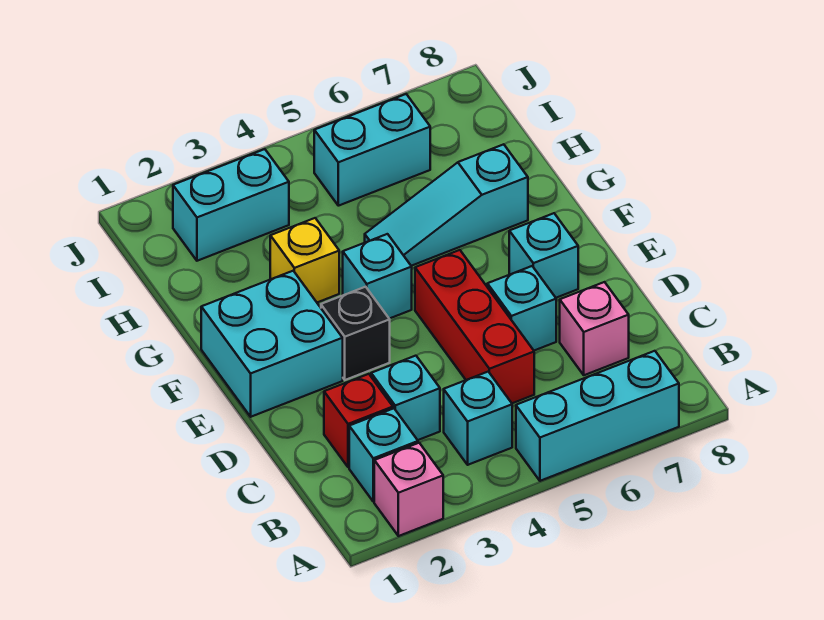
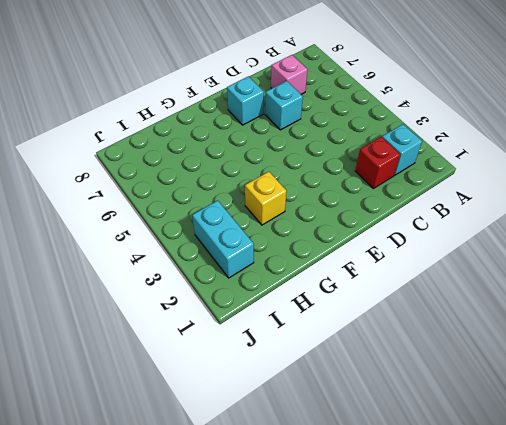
none -> pink 1x1 brick [374,443,443,536]
none -> cyan 1x3 brick [516,351,679,481]
none -> cyan 1x1 brick [444,372,512,465]

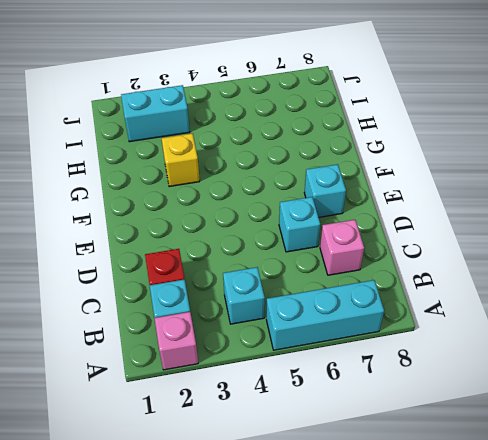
none -> cyan 1x1 brick [371,356,440,440]
none -> red 1x3 brick [415,250,534,403]
none -> cyan 2x2 brick [201,271,343,417]

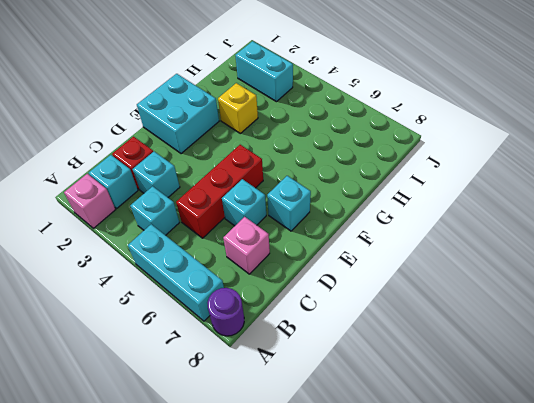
purple 1x1 round brick [207,288,244,336] -> none
none -> black 1x1 brick [321,287,390,380]
none -> cyan 1x1 brick [343,234,412,319]
none -> cyan 1x3 slope [365,144,528,266]

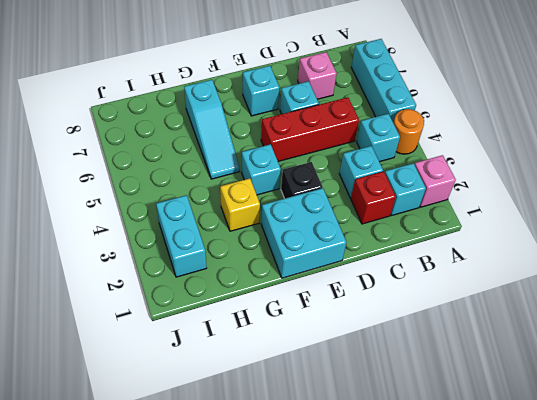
orange 1x1 round brick [394,109,424,154] -> none
none -> cyan 1x2 brick [314,94,430,206]

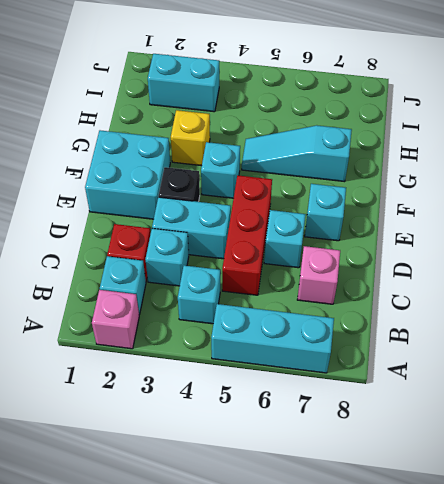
cyan 1x2 brick [152,197,231,259] -> cyan 1x2 brick moved to [314,94,430,206]

